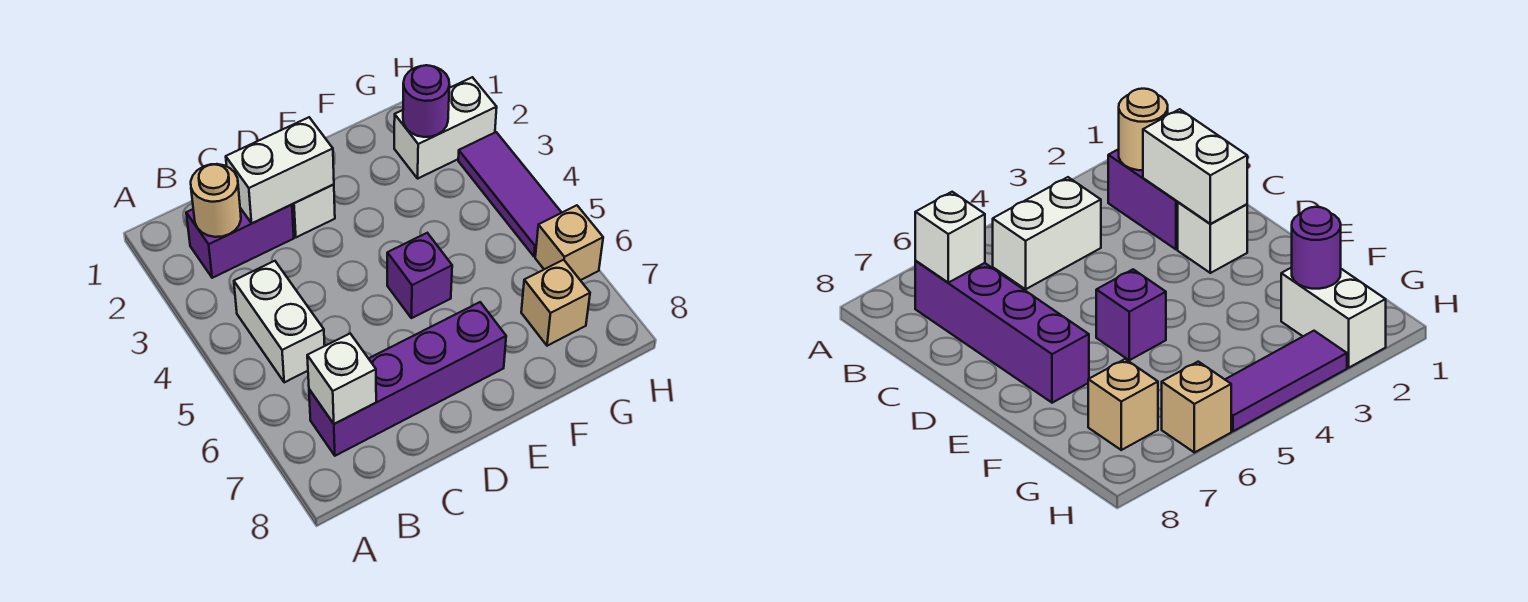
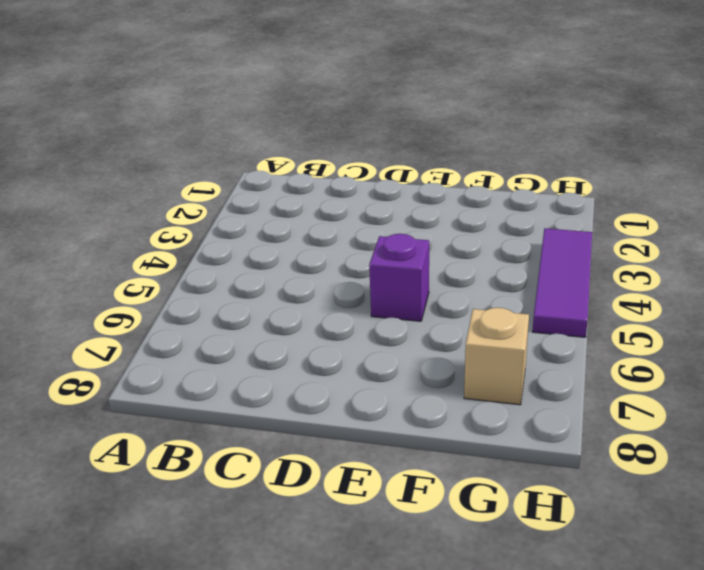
none -> purple 1x2 brick [186,205,294,278]
none -> white 1x2 brick [234,261,325,382]
none -> purple 1x4 brick [309,302,506,456]

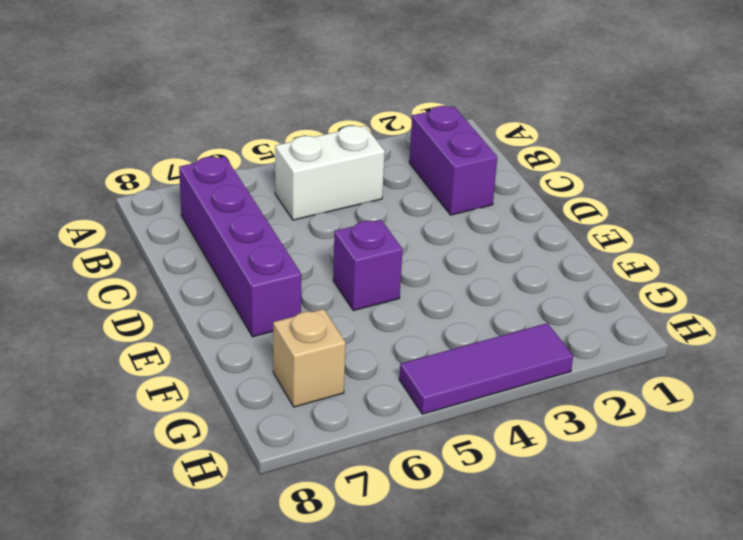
none -> white 1x1 brick [292,185,335,237]
none -> white 1x2 brick [394,77,497,178]
none -> tan 1x1 brick [535,205,603,280]

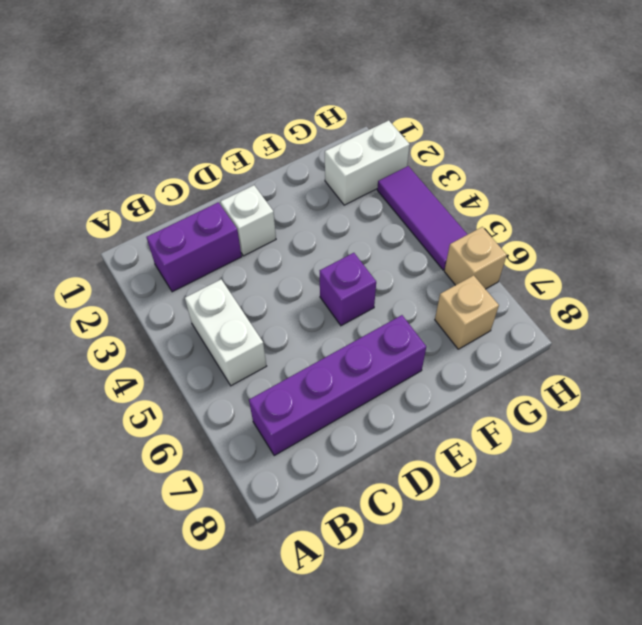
none -> tan 1x1 round brick [191,164,241,237]
none -> white 1x1 brick [307,334,376,424]
none -> white 1x2 brick [226,117,334,223]

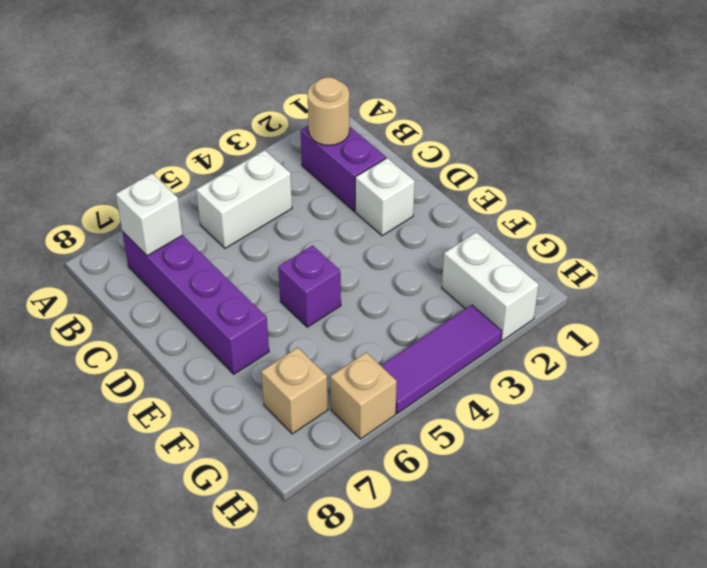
none -> white 1x2 brick [226,117,334,223]
none -> purple 1x1 round brick [403,65,449,137]

